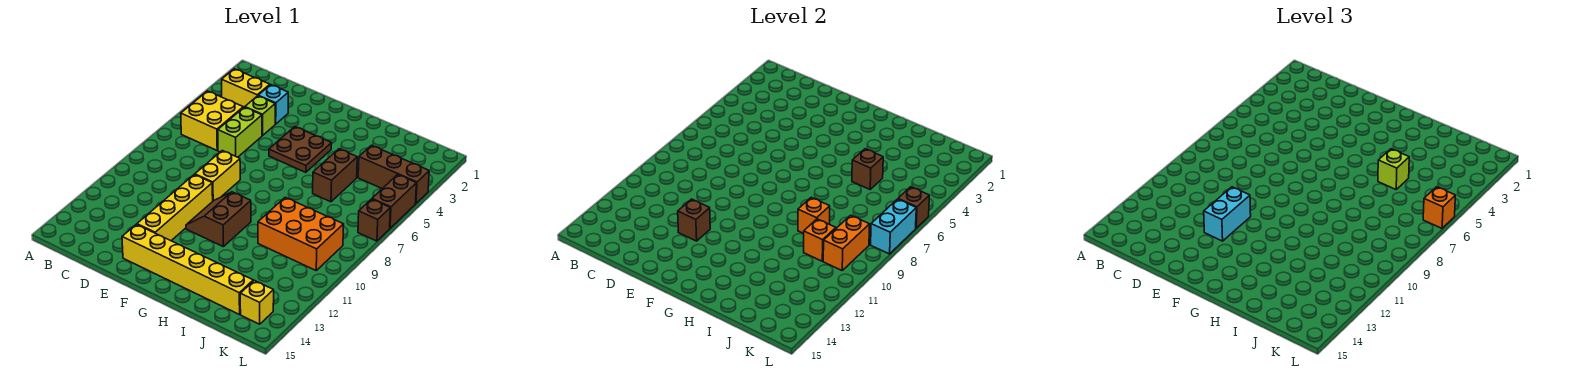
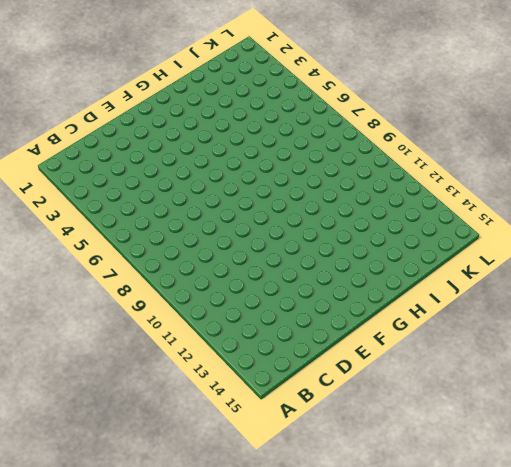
none -> yellow 1x2 brick [222,69,270,108]
none -> yellow 2x2 brick [181,91,243,150]
none -> cyan 1x1 brick [258,85,288,124]

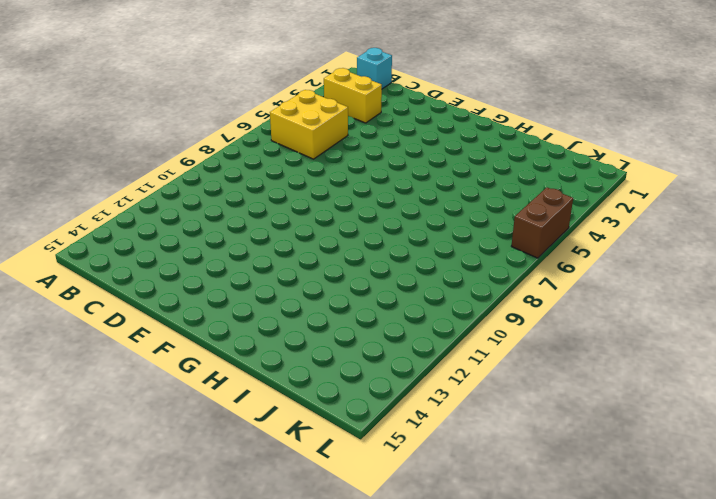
cyan 1x1 brick [357,48,392,89] -> cyan 1x1 brick moved to [258,85,288,124]
none -> lime 1x1 brick [245,96,275,136]
none -> lime 1x2 brick [218,107,262,157]
none -> yellow 1x2 brick [195,151,240,201]

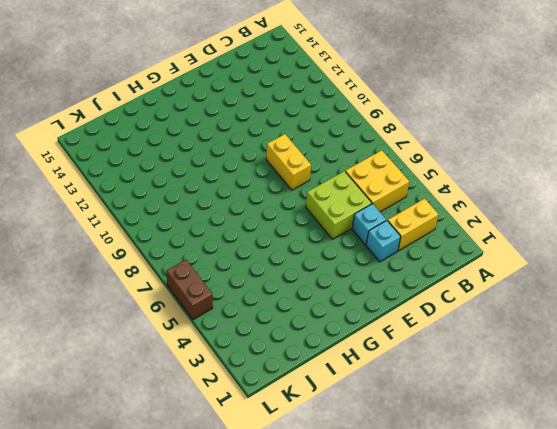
cyan 1x1 brick [352,204,386,245] -> lime 1x1 brick [245,96,275,136]
lime 2x2 brick [306,171,372,239] -> lime 1x2 brick [218,107,262,157]
none -> yellow 1x4 brick [137,175,213,241]
none -> yellow 1x6 brick [122,224,253,315]
none -> brown 2x2 plate [269,127,332,172]

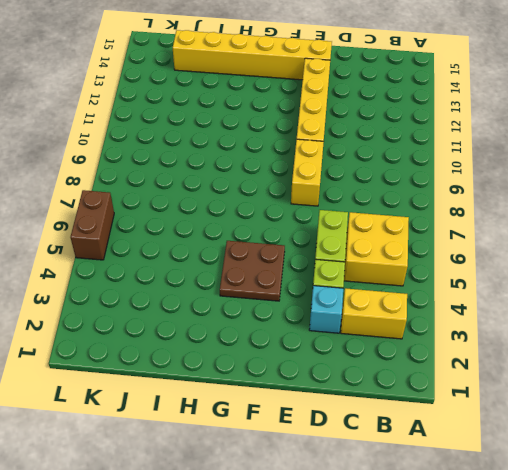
none -> brown 2x2 slope [186,192,251,247]
none -> brown 1x2 brick [313,149,357,202]
none -> orange 2x3 brick [258,197,344,270]

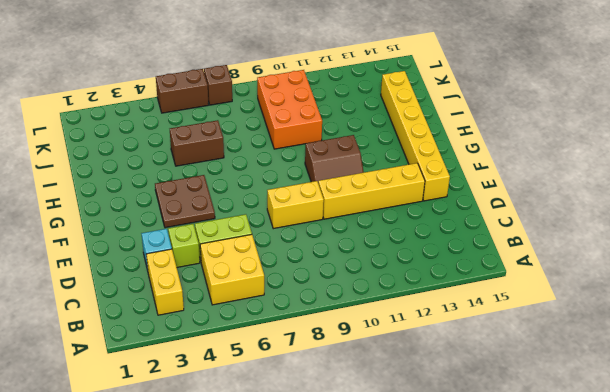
none -> brown 1x3 brick [358,145,429,204]
none -> yellow 1x1 brick [240,280,274,324]
none -> brown 1x1 brick [678,199,710,241]

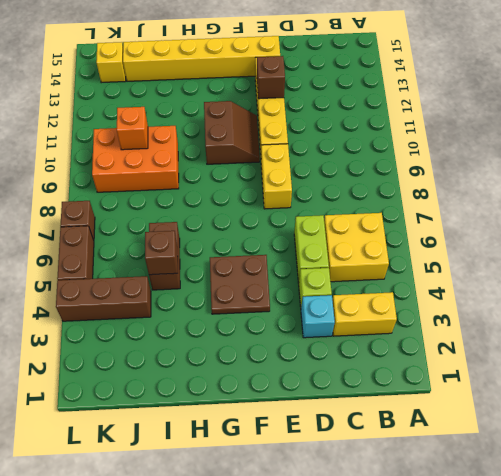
none -> orange 1x1 brick [798,197,830,233]
none -> orange 1x2 brick [823,215,870,270]
none -> brown 1x1 brick [898,187,930,228]

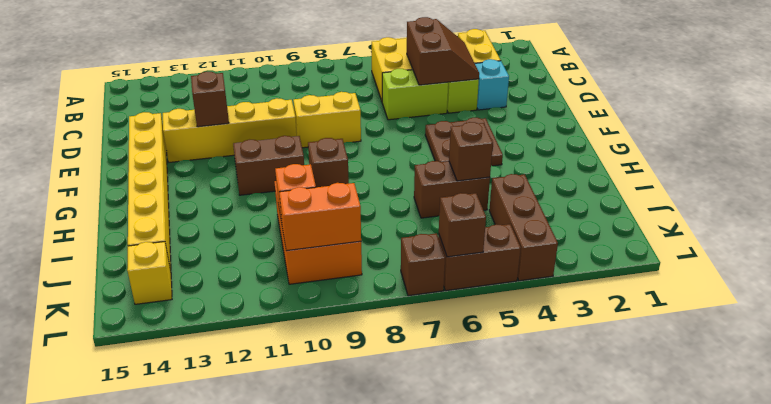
brown 2x2 slope [407,17,479,85] -> none
brown 1x1 brick [308,138,349,187] -> orange 1x1 brick [798,197,830,233]
none -> cyan 1x2 brick [871,199,916,254]
none -> cyan 1x2 brick [1204,187,1251,241]
none -> lime 1x1 brick [1378,149,1409,189]

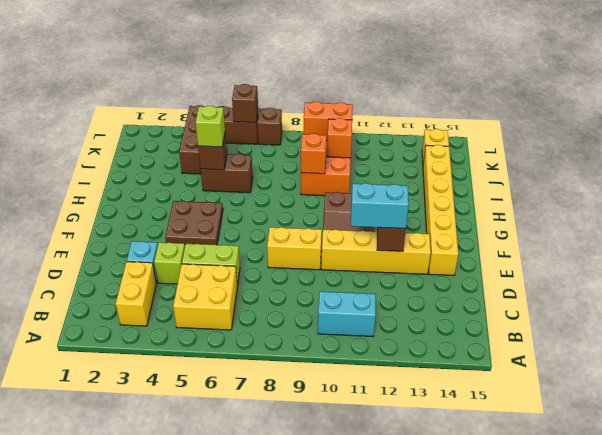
cyan 1x2 brick [318,291,376,337] -> cyan 1x2 brick moved to [871,199,916,254]
none -> orange 1x1 brick [1423,187,1456,228]

